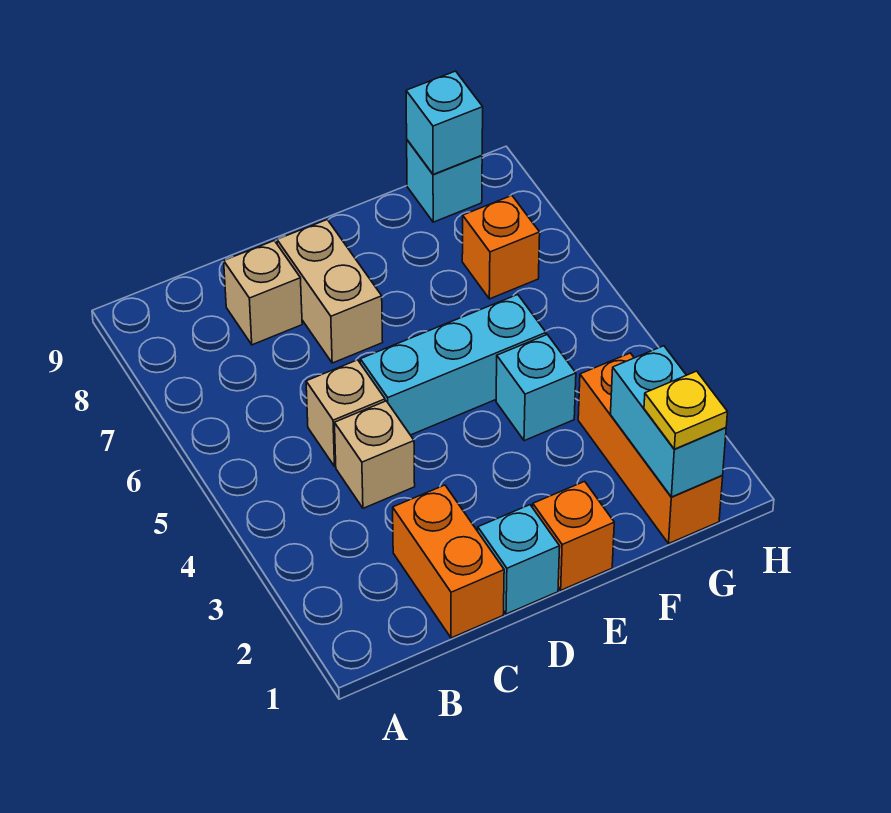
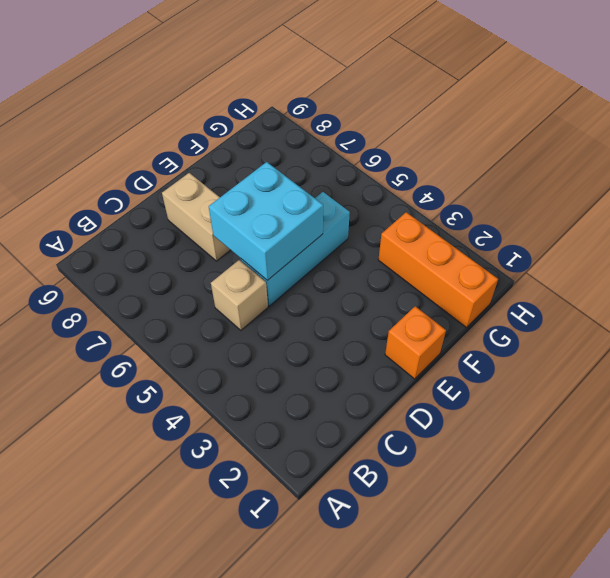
cyan 2x2 brick [209,162,323,280] -> none
none -> orange 1x2 brick [393,485,504,638]
none -> tan 1x1 brick [335,401,415,508]
none -> tan 1x1 brick [224,241,302,345]

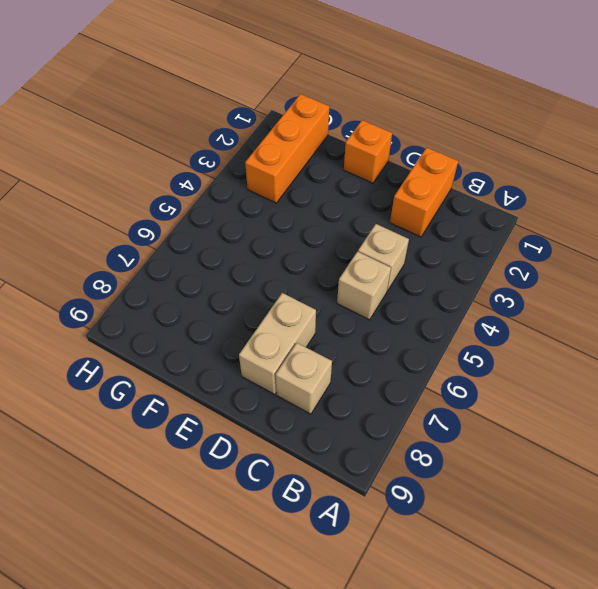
none -> cyan 1x1 brick [478,505,560,614]
none -> cyan 1x3 brick [360,295,546,435]
none -> cyan 1x1 brick [496,335,576,441]

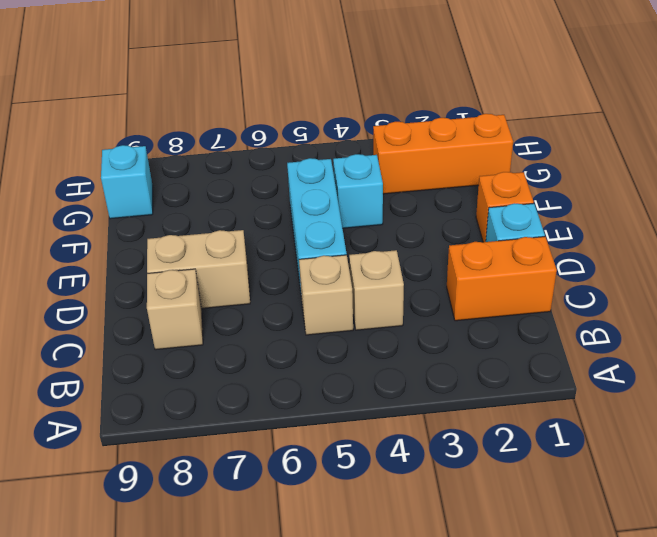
none -> orange 1x1 brick [462,196,540,299]
none -> cyan 1x2 brick [610,346,726,497]
none -> cyan 1x1 brick [406,71,483,174]

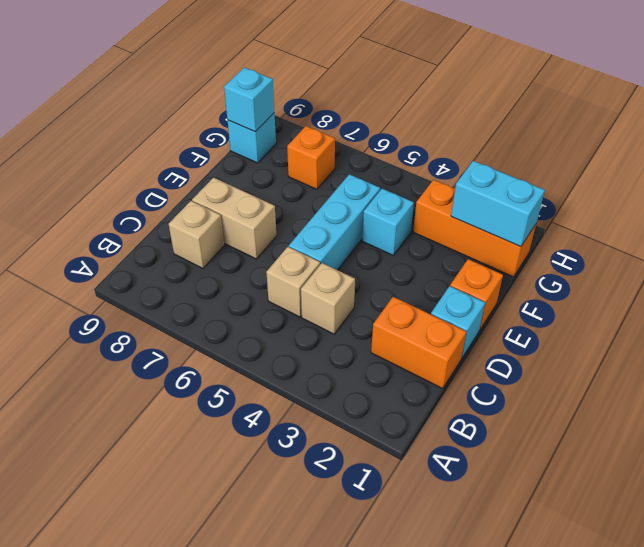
none -> yellow 1x1 plate [644,371,727,449]

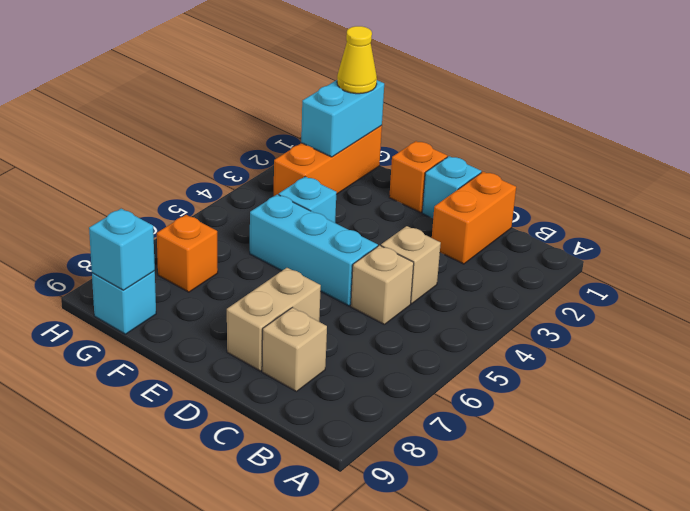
yellow 1x1 cone [337,26,377,94] -> yellow 1x1 plate [644,371,727,449]

